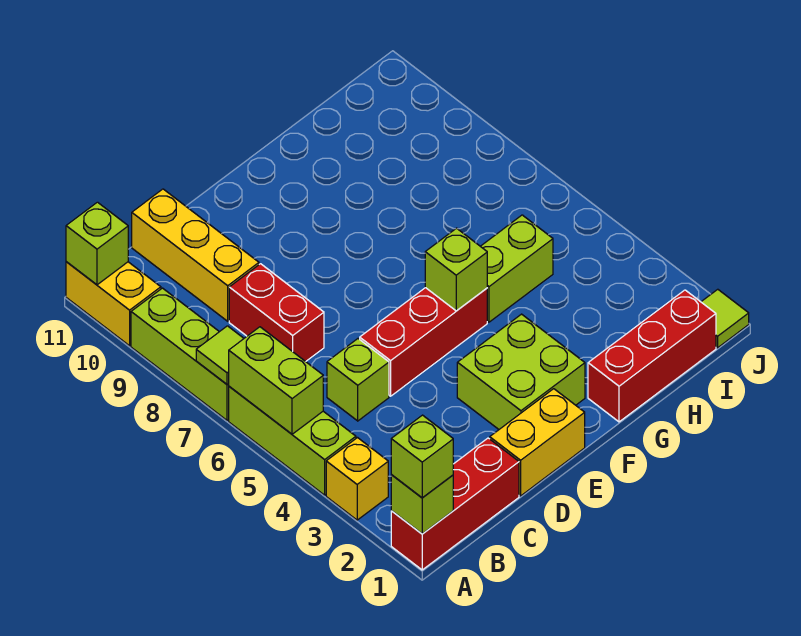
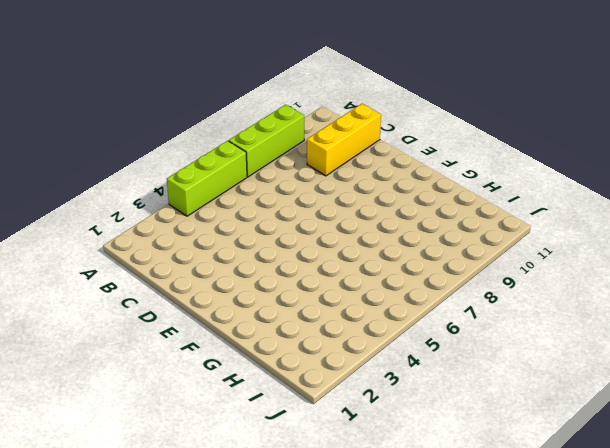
none -> red 1x3 brick [391,438,519,570]
none -> yellow 1x1 brick [326,438,388,520]
none -> yellow 1x2 brick [66,262,161,346]

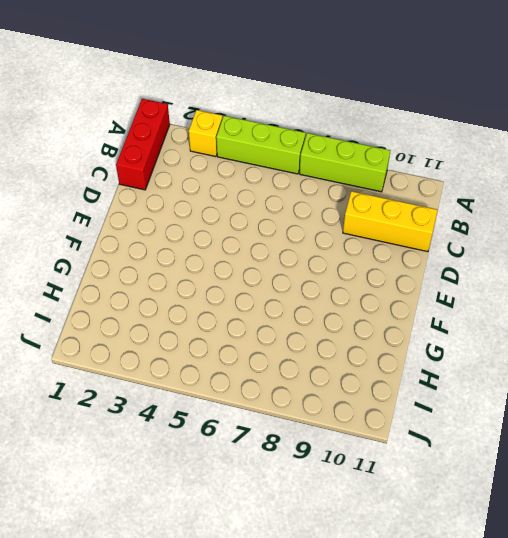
none -> yellow 1x2 brick [66,262,161,346]
none -> lime 1x1 brick [327,339,389,421]
none -> red 1x2 brick [229,264,324,362]

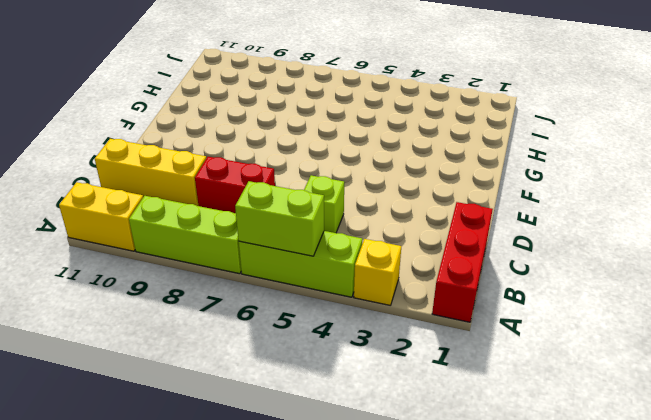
none -> yellow 1x2 brick [490,389,585,496]
none -> red 1x3 brick [360,288,487,396]
none -> lime 2x2 brick [457,314,585,429]

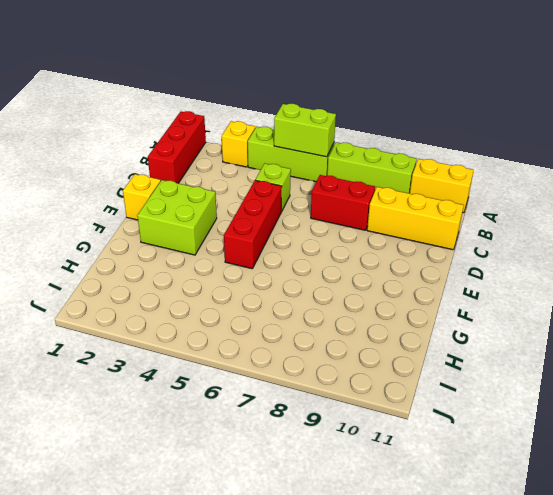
yellow 1x1 brick [123,174,161,220] -> yellow 1x2 brick [490,389,585,496]
none -> red 1x3 brick [588,290,716,422]
none -> lime 1x2 brick [481,215,553,322]
none -> lime 1x1 tile [702,289,749,348]

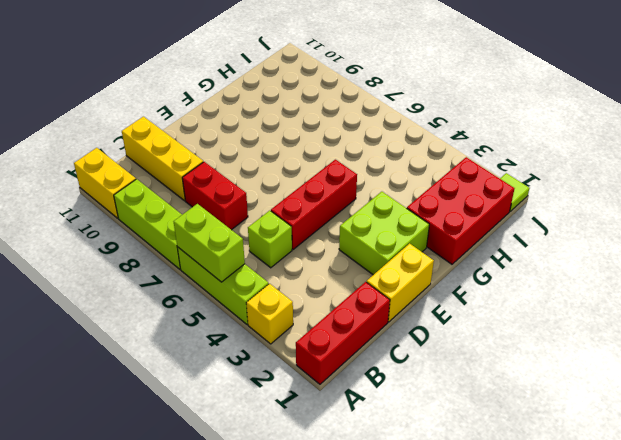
red 2x3 brick [407,157,514,264] -> red 1x3 brick [588,290,716,422]
none -> lime 1x2 brick [481,215,553,322]
none -> lime 1x1 brick [391,475,453,534]
none -> lime 1x1 tile [196,326,244,384]

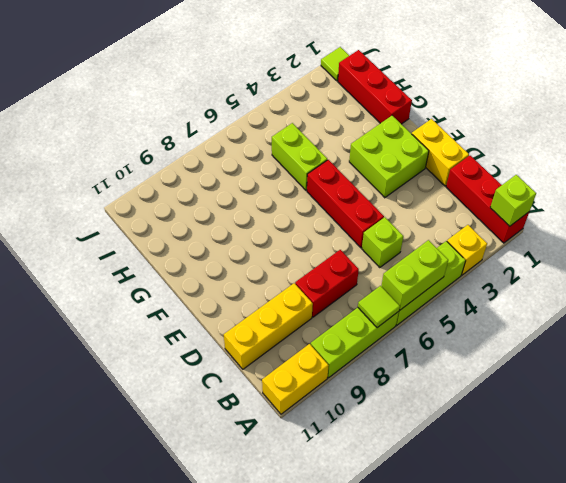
none -> lime 1x1 brick [66,202,128,285]
none -> lime 1x1 brick [425,228,487,311]
none -> lime 1x1 brick [391,415,453,498]

